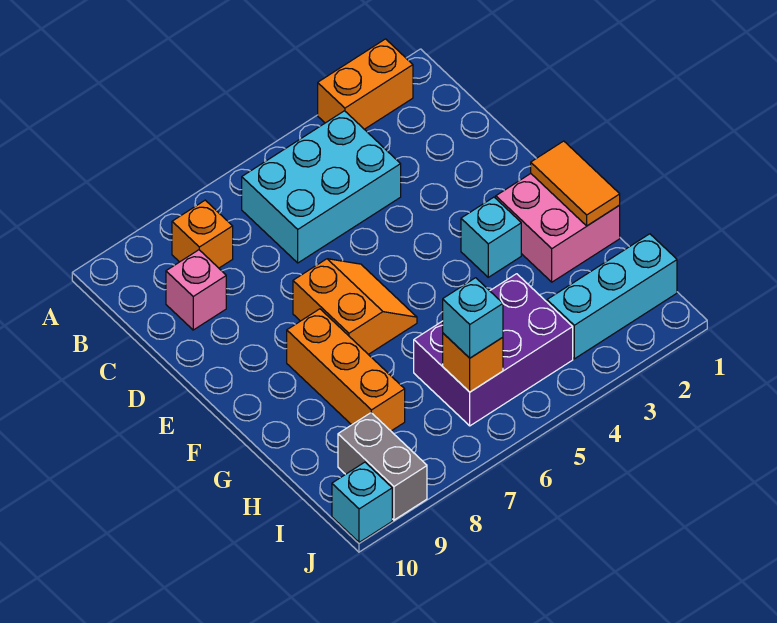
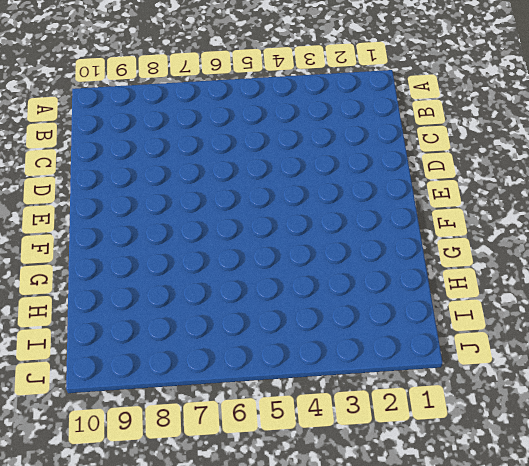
none -> orange 1x2 brick [318,39,413,129]
none -> cyan 2x3 brick [242,111,401,263]
none -> orange 1x1 brick [172,200,233,268]

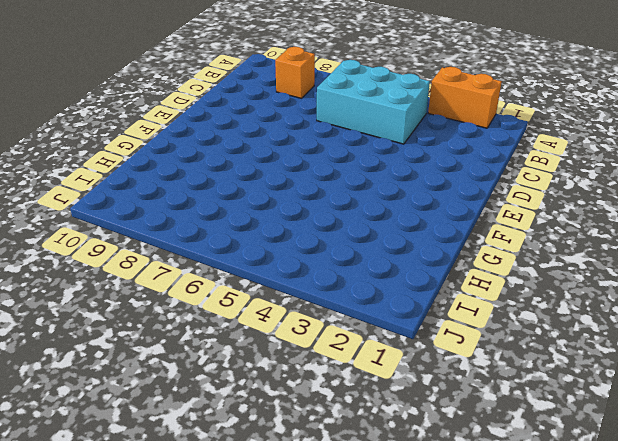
none -> pink 1x1 brick [166,250,226,330]
none -> orange 2x2 slope [293,259,417,354]
none -> pink 2x2 brick [496,174,620,282]

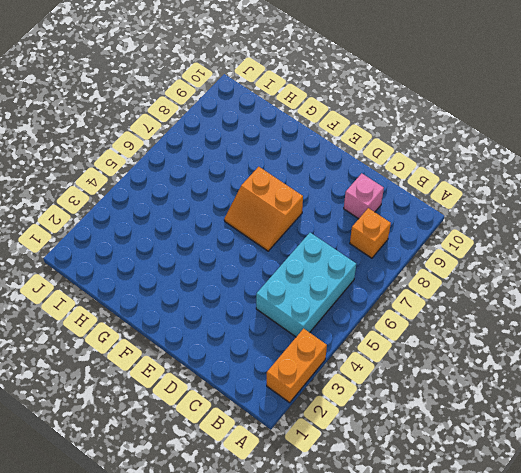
none -> pink 2x2 brick [496,174,620,282]
none -> cyan 1x1 brick [461,197,521,277]
none -> orange 1x3 brick [287,309,405,431]

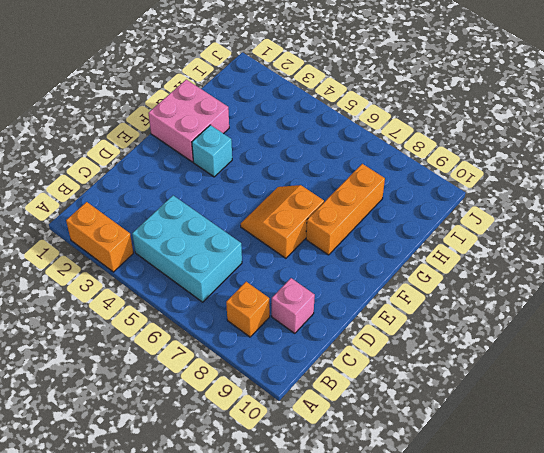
none -> purple 2x3 brick [414,274,573,426]
none -> cyan 1x3 brick [547,234,677,359]
none -> grey 1x2 brick [338,413,427,520]

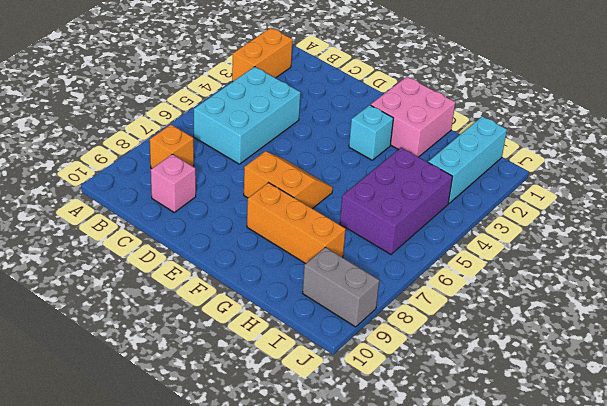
none -> cyan 1x1 brick [332,462,392,542]
none -> orange 1x2 tile [531,141,620,226]
none -> orange 1x1 brick [443,333,503,392]

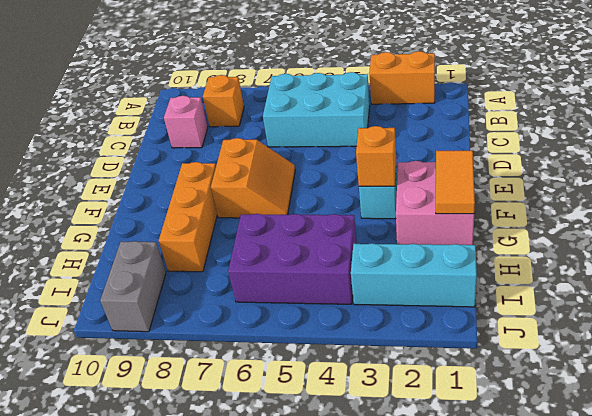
orange 1x1 brick [356,126,396,186] -> orange 1x1 brick moved to [443,333,503,392]
none -> cyan 1x1 brick [332,462,392,542]
none -> cyan 1x1 brick [443,278,503,358]

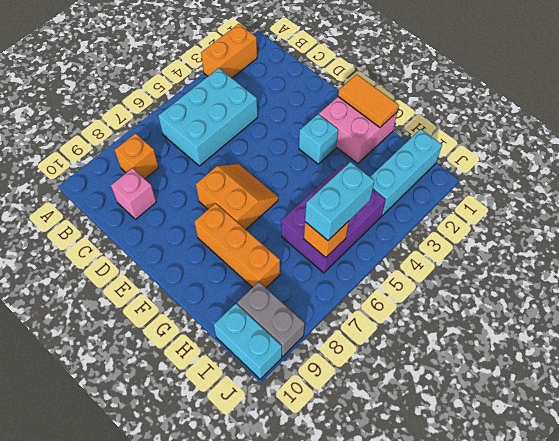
cyan 1x2 brick [305,162,374,240] -> cyan 1x1 brick [443,278,503,358]
cyan 1x2 brick [213,304,282,379] -> cyan 1x1 brick [332,462,392,542]

